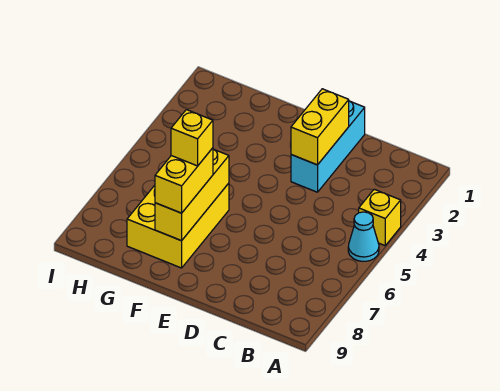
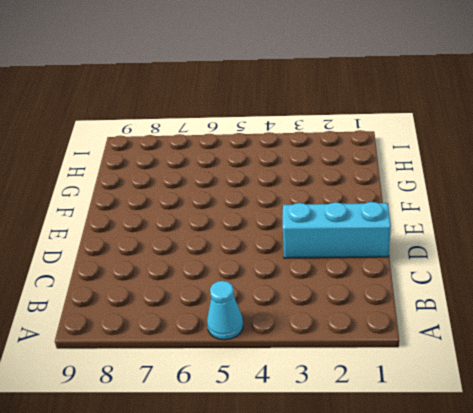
none -> yellow 1x1 brick [359,189,401,245]
none -> yellow 2x3 brick [127,183,229,268]

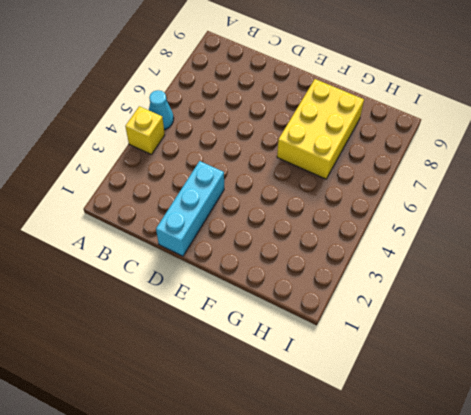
none -> yellow 1x2 brick [291,89,349,165]
none -> yellow 1x3 brick [155,149,229,241]

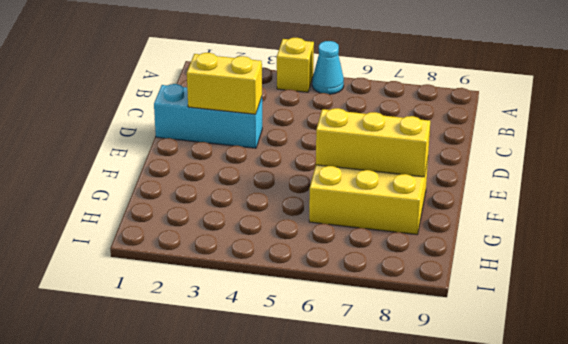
none -> yellow 1x2 brick [155,148,213,213]
none -> yellow 1x1 brick [171,110,213,166]

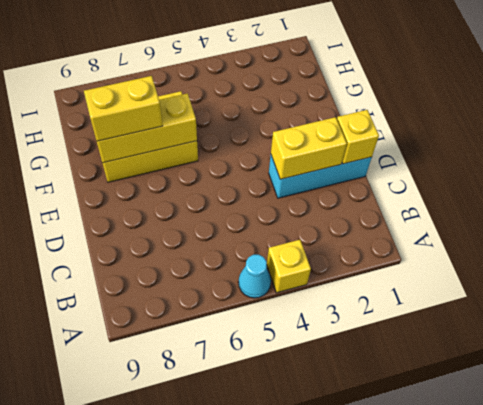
yellow 1x1 brick [337,110,379,164] -> yellow 1x1 brick moved to [171,110,213,166]

